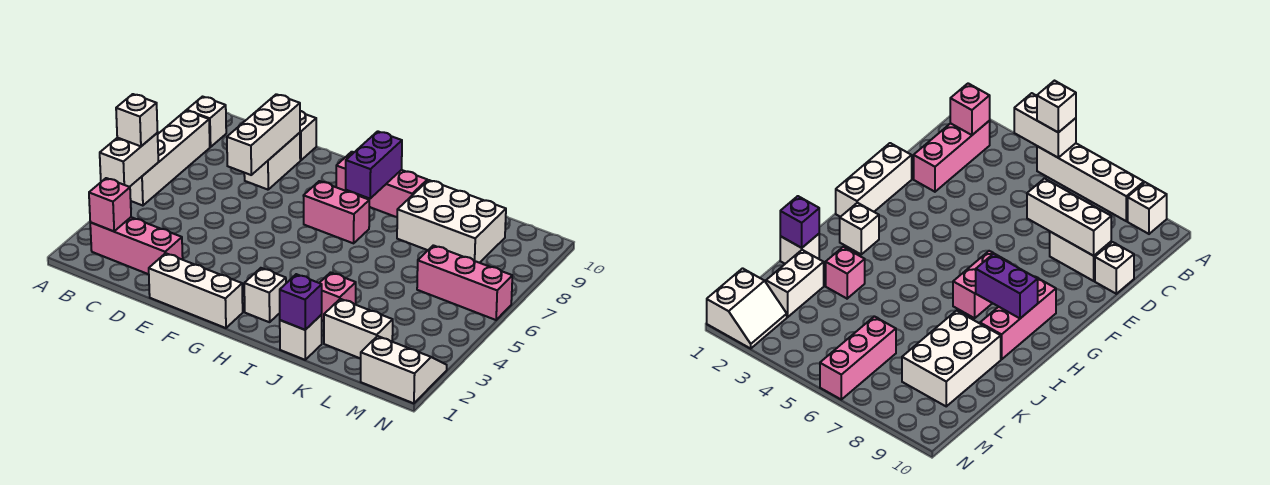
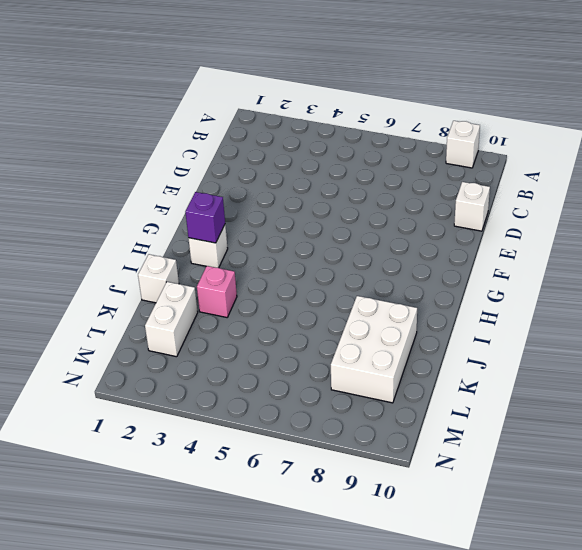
purple 1x1 brick [185,192,225,243] -> purple 1x1 brick moved to [280,274,322,330]
none -> white 1x4 brick [130,111,210,206]
none -> pink 1x3 brick [90,217,183,274]
none -> white 1x2 brick [244,133,300,190]

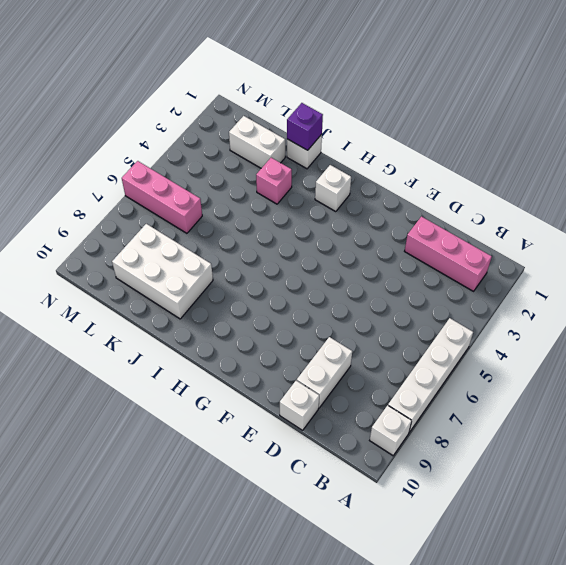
none -> white 1x3 brick [149,253,243,328]
none -> pink 1x2 brick [303,181,369,243]
none -> pink 1x3 brick [336,152,427,217]

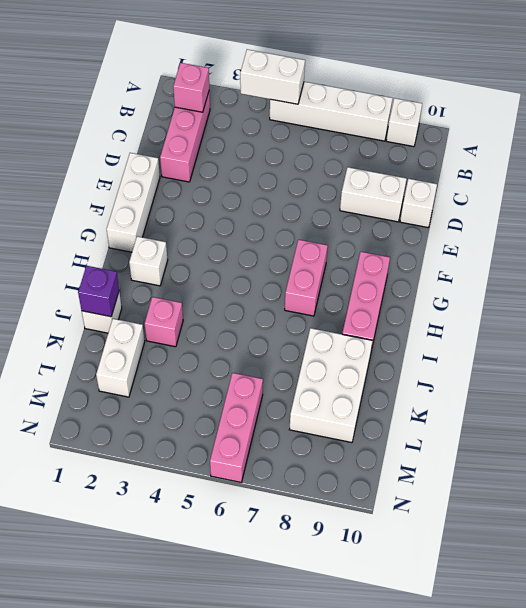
none -> white 2x2 slope [361,336,447,403]
none -> white 1x3 brick [227,94,300,175]
none -> purple 1x2 brick [346,131,402,199]

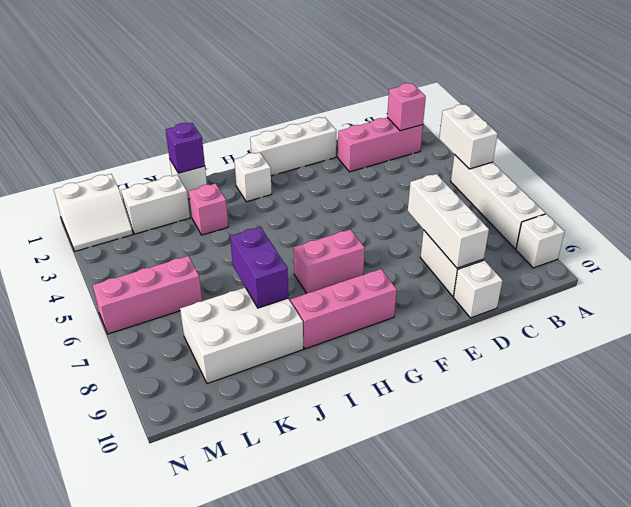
purple 1x2 brick [230,227,288,308] -> purple 1x2 brick moved to [346,131,402,199]
none -> white 1x1 brick [116,94,158,146]

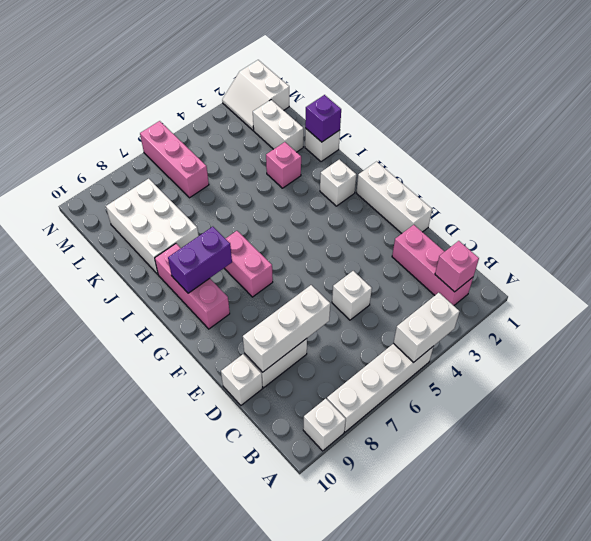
white 1x1 brick [332,271,372,320] -> white 1x1 brick moved to [116,94,158,146]

